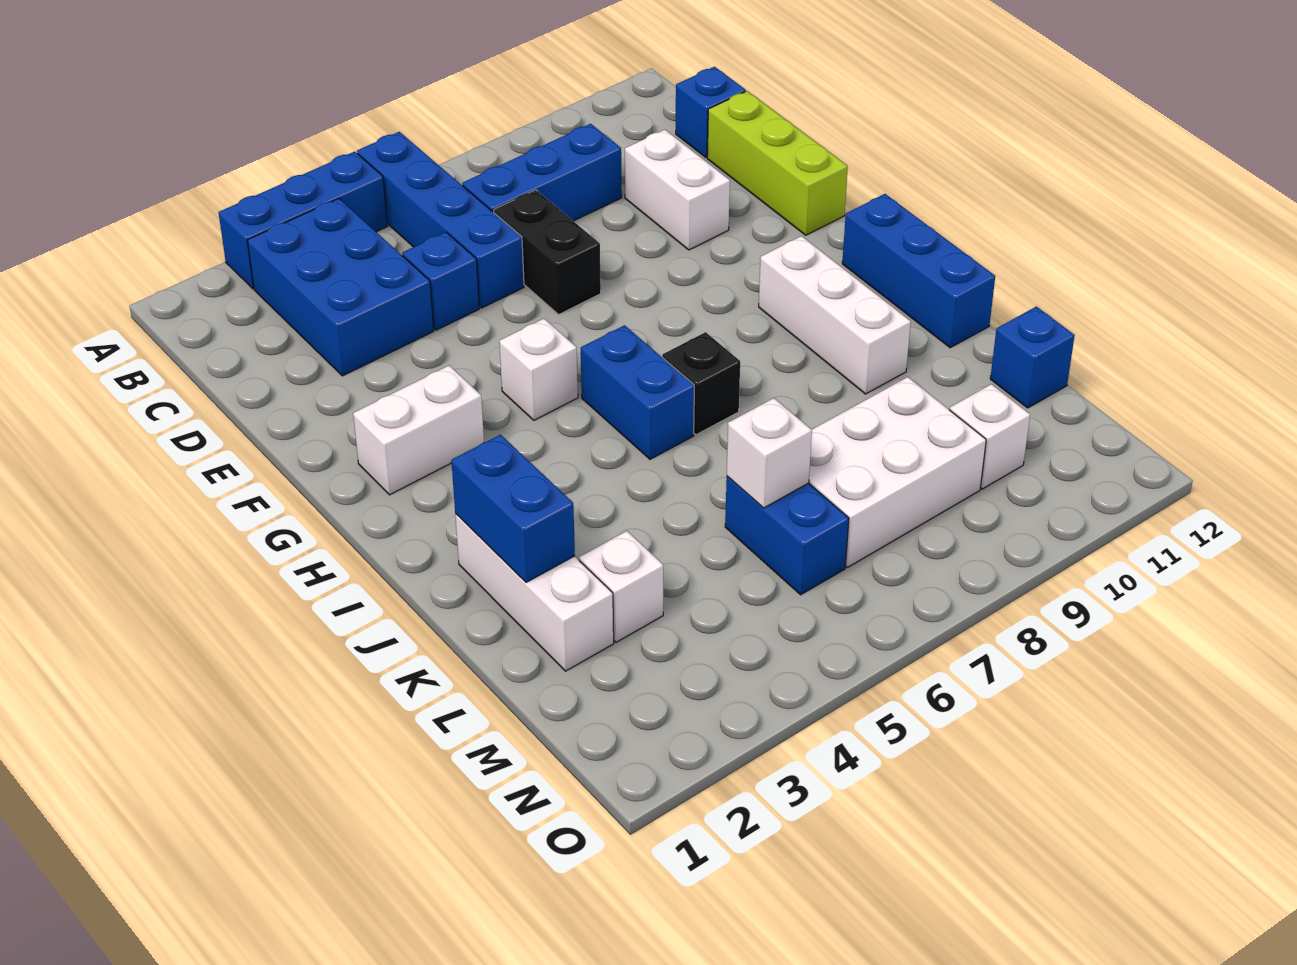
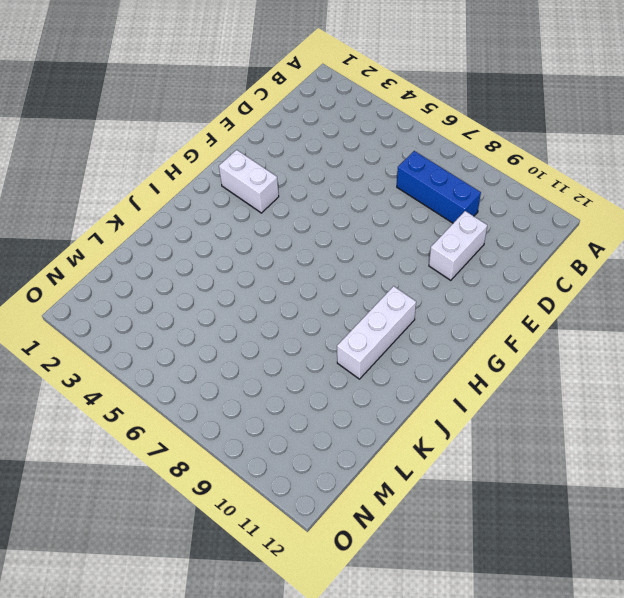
none -> blue 1x3 brick [219,152,387,289]
none -> blue 1x4 brick [357,132,524,308]
none -> blue 2x3 brick [247,198,434,376]

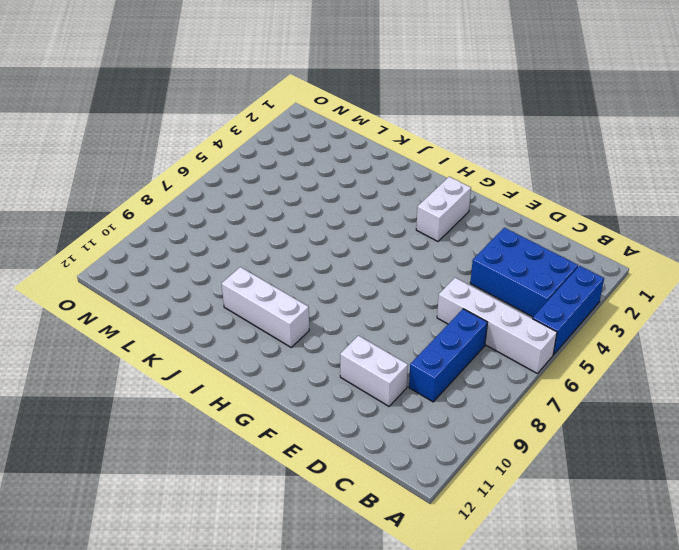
white 1x4 brick [437,278,557,374] -> blue 1x4 brick [357,132,524,308]
none -> blue 1x1 brick [676,67,746,157]
none -> blue 1x1 brick [402,232,479,330]
none -> black 1x2 brick [494,190,601,314]

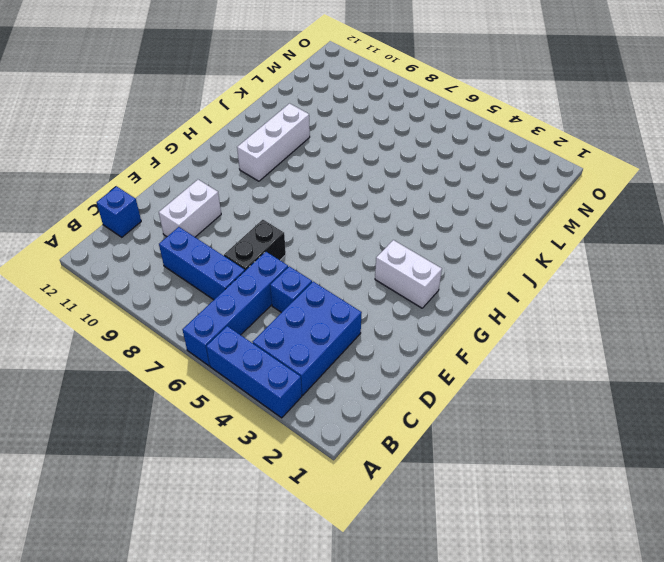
none -> lime 1x3 brick [707,91,848,235]
none -> white 1x1 brick [499,319,578,420]
none -> blue 1x2 brick [581,325,694,459]

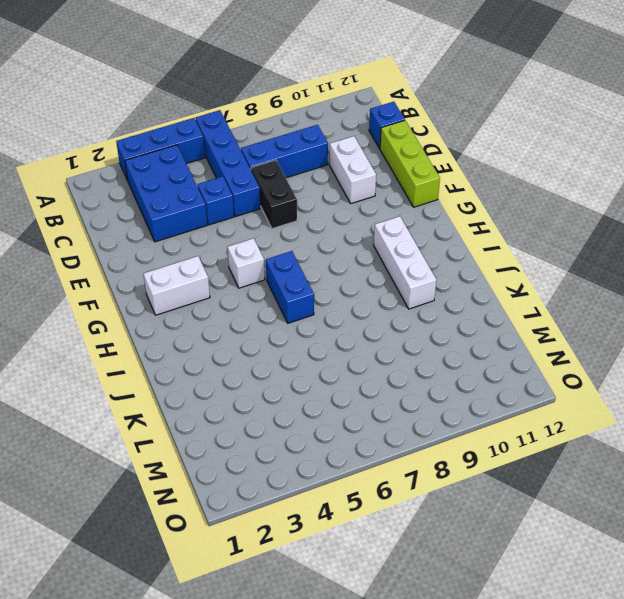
none -> blue 1x3 brick [842,194,995,348]
none -> black 1x1 brick [662,332,740,435]
none -> white 1x3 brick [455,514,614,671]

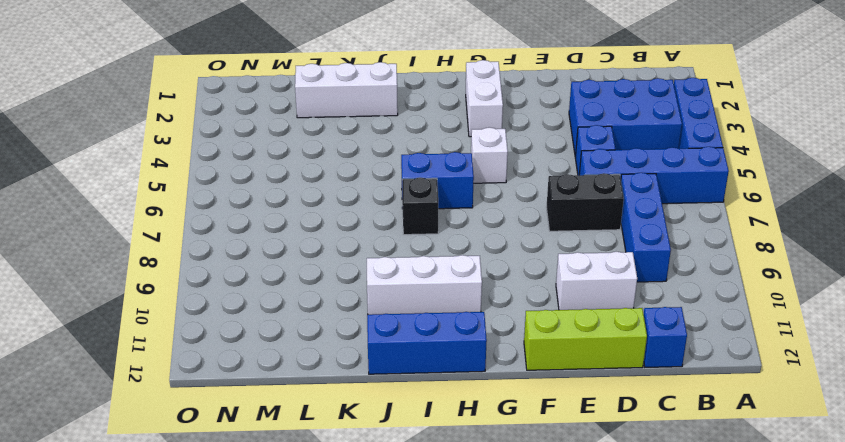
none -> white 1x1 brick [579,531,663,642]
none -> blue 1x2 brick [725,476,849,595]
none -> white 2x3 brick [809,377,986,567]

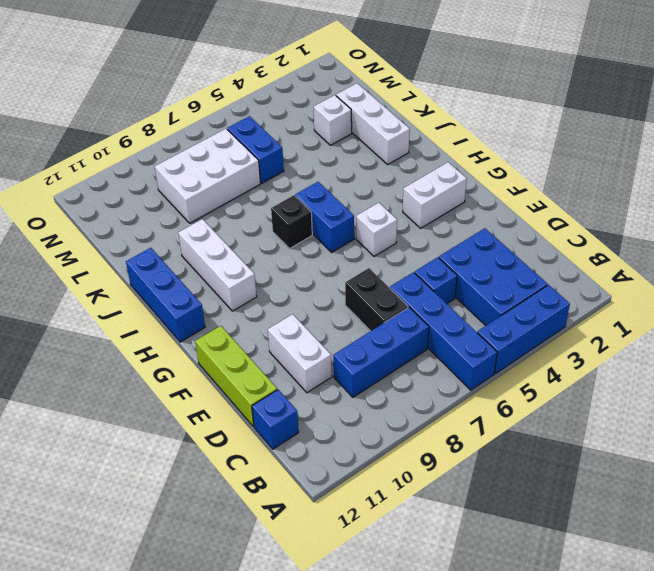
none -> blue 1x1 brick [990,307,1075,408]
none -> white 1x1 brick [949,384,1030,489]
none -> blue 1x2 brick [451,435,575,582]

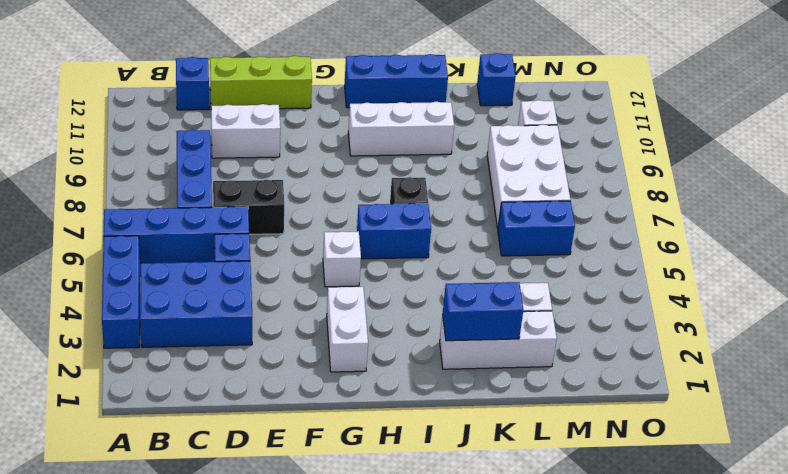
none -> white 1x1 brick [727,398,812,508]

